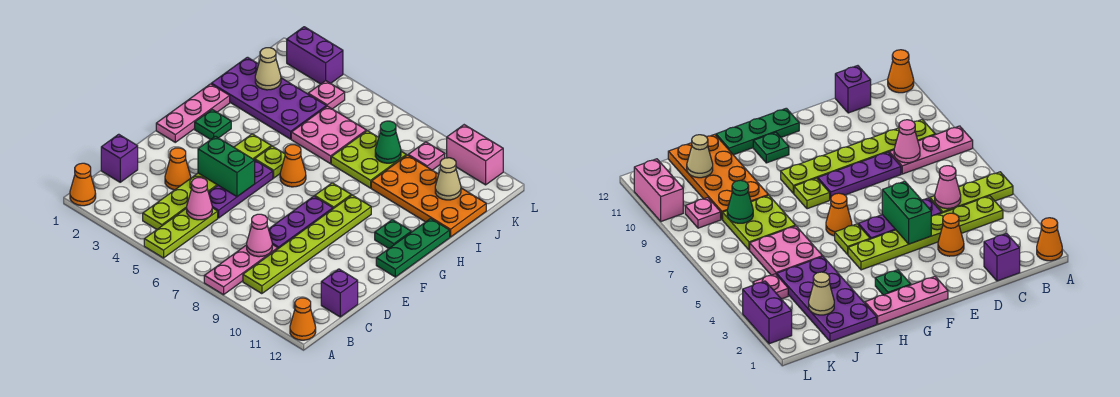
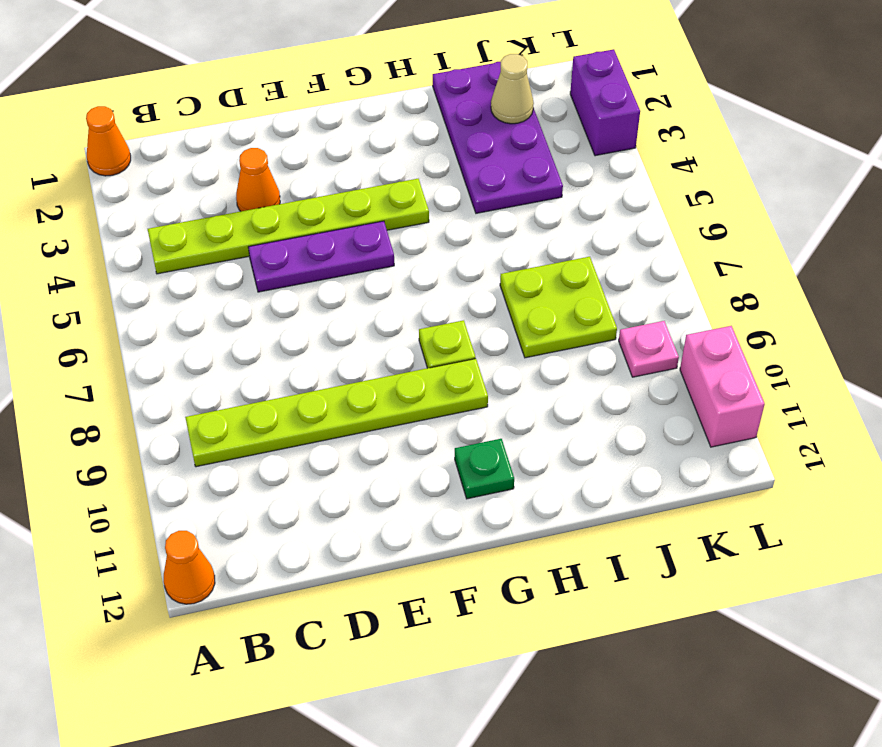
none -> lime 1x3 plate [144,208,218,258]
none -> pink 1x3 plate [204,245,278,295]
none -> purple 1x1 brick [101,134,138,182]
none -> purple 1x1 brick [321,269,358,317]

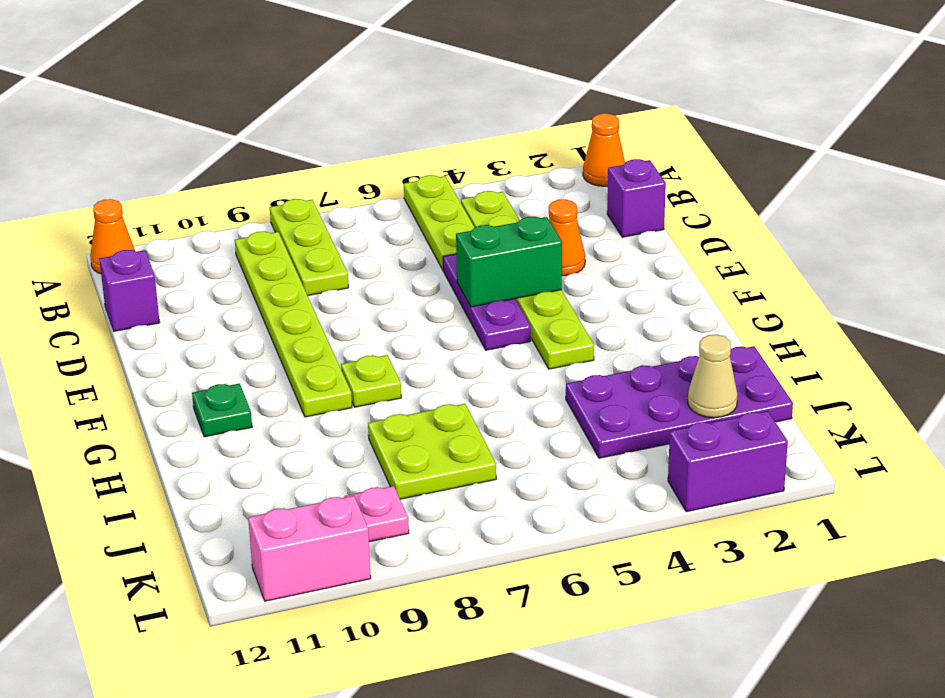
lime 1x3 plate [270,199,349,296] -> pink 1x3 plate [204,245,278,295]
none -> purple 1x3 plate [269,196,333,248]
none -> pink 1x3 plate [156,84,230,142]
none -> green 1x3 plate [376,219,450,277]
none -> green 1x1 plate [195,110,231,140]

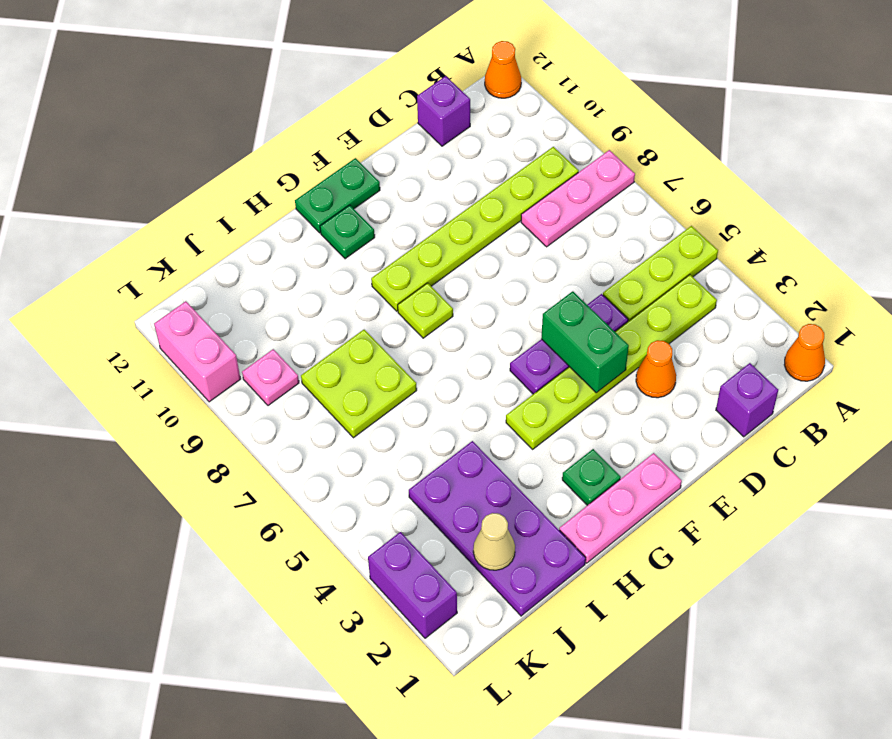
green 1x2 plate [295,158,380,233] -> green 1x3 plate [376,219,450,277]
none -> purple 1x3 plate [269,196,333,248]
none -> lime 1x1 plate [255,146,285,178]
none -> orange 1x1 cone [280,145,306,187]
none -> pink 2x2 plate [291,106,366,164]

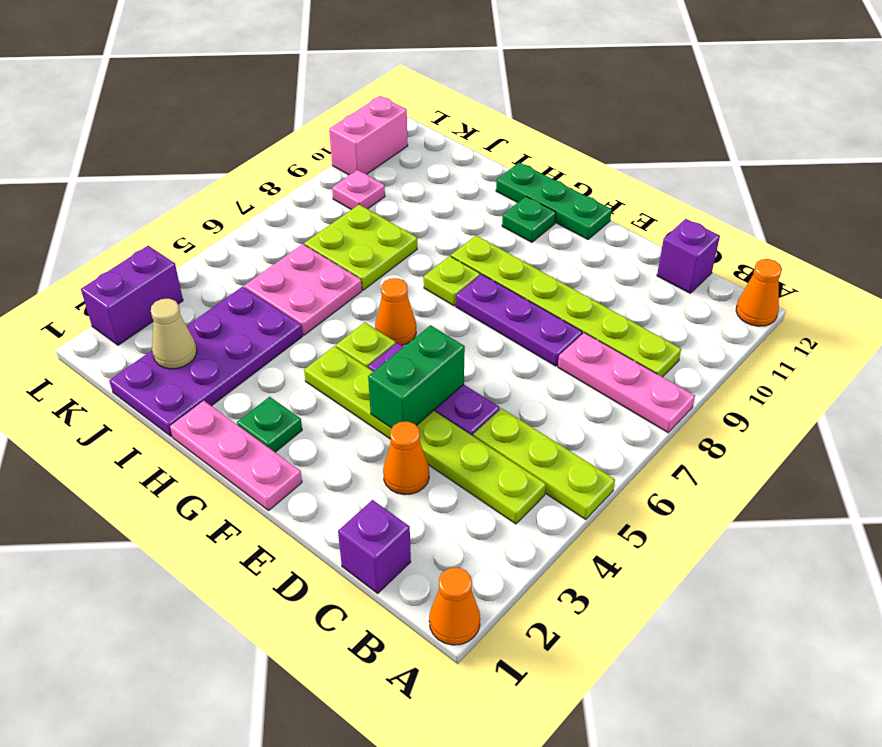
none -> orange 2x4 plate [371,155,486,237]
none -> pink 1x1 plate [308,81,345,109]
none -> pink 1x1 cone [187,178,212,220]
none -> pink 1x1 cone [247,214,272,257]

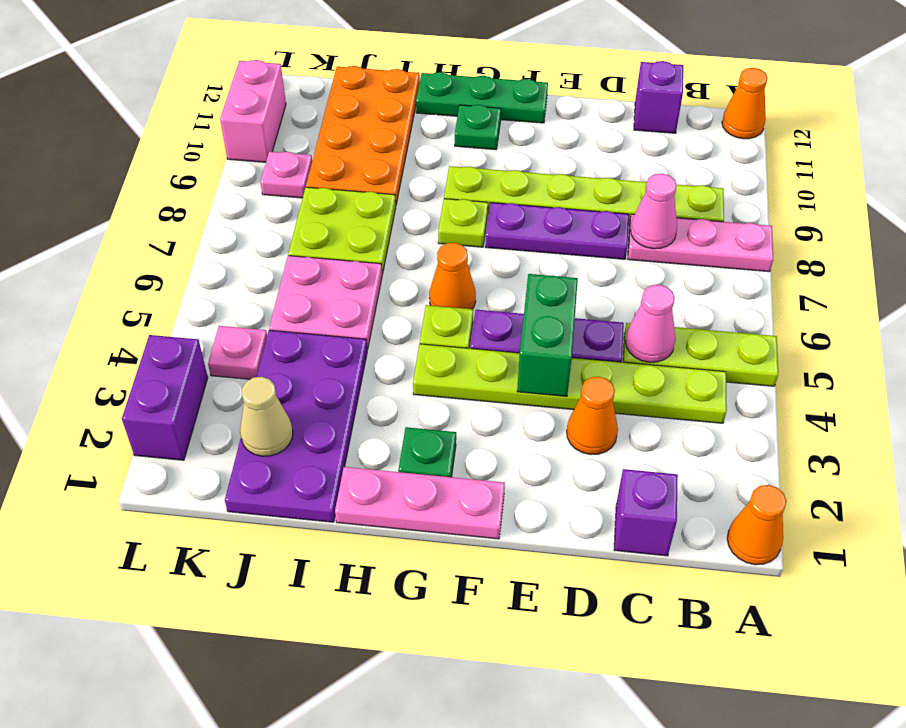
none -> green 1x1 cone [375,121,401,163]
none -> tan 1x1 cone [435,158,461,200]

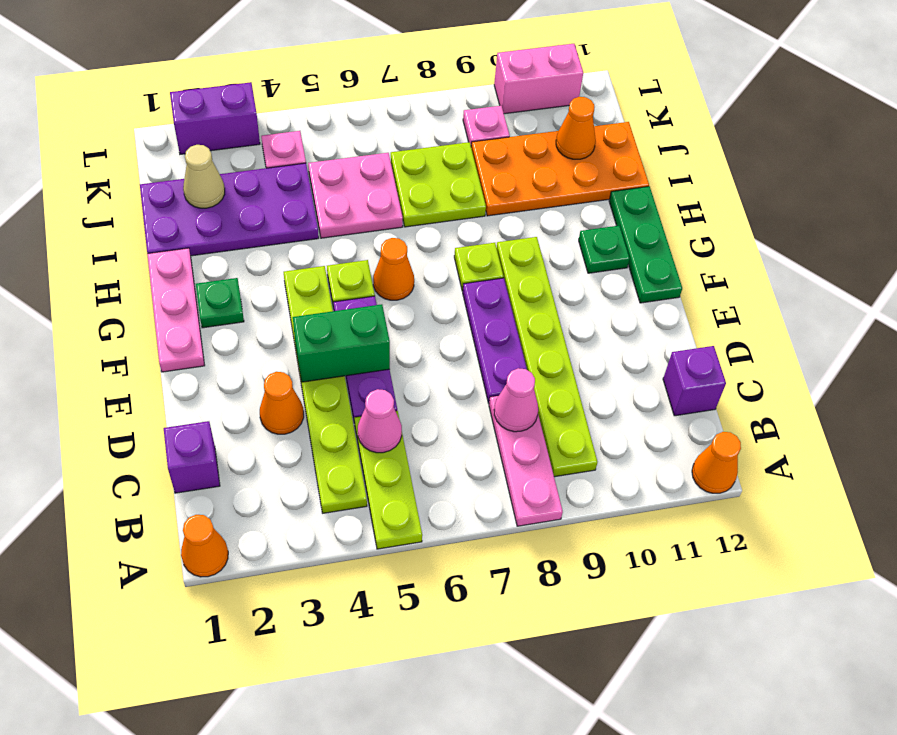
orange 1x1 cone [556,97,596,159] -> tan 1x1 cone [435,158,461,200]
none -> green 1x1 cone [375,121,401,163]

